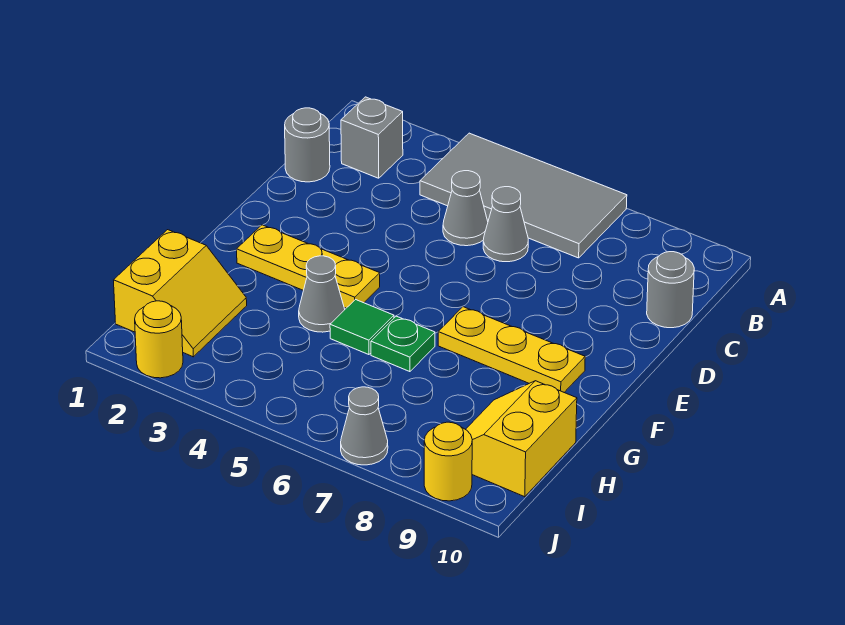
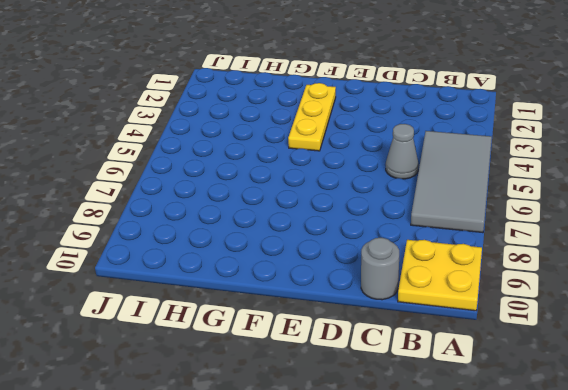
yellow 2x2 plate [398,240,482,311] -> none
none -> grey 1x1 brick [341,97,403,178]
none -> grey 1x1 round brick [285,108,330,182]
none -> grey 1x1 cone [483,187,528,262]

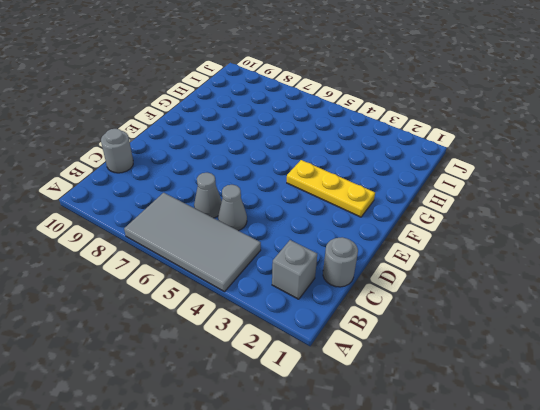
none -> yellow 1x3 plate [438,307,585,392]
none -> grey 1x1 cone [299,256,345,332]
none -> green 1x1 tile [330,300,394,355]

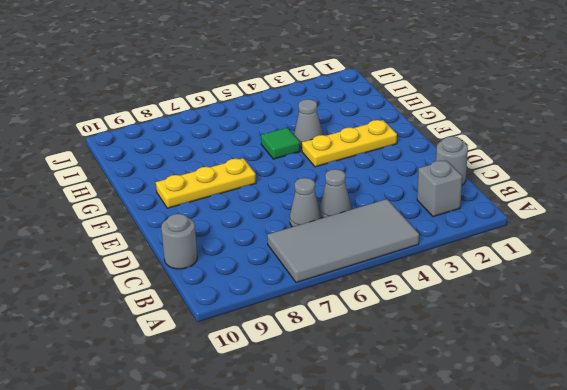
none -> green 1x1 plate [371,316,435,372]
none -> yellow 2x2 slope [114,230,247,357]
none -> yellow 2x2 slope [466,381,577,497]

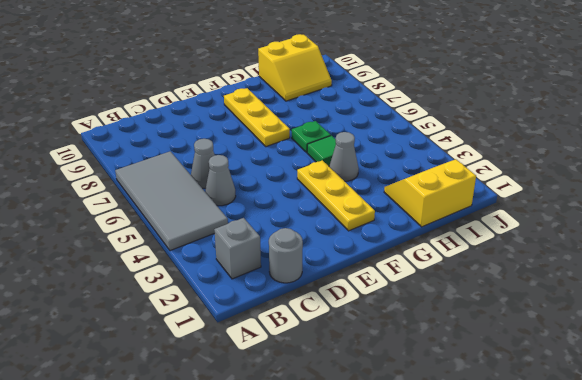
none -> grey 1x1 round brick [647,252,694,328]
none -> yellow 1x1 round brick [135,301,183,378]
none -> grey 1x1 cone [341,387,388,465]

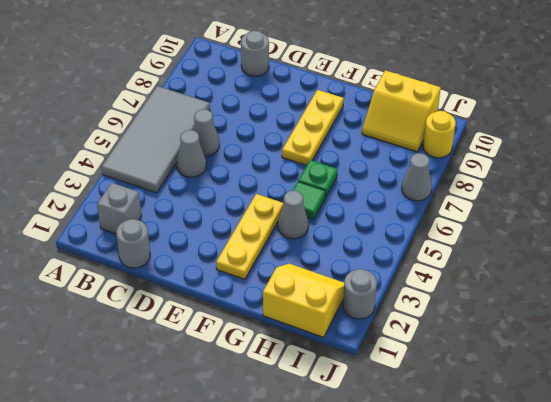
grey 1x1 round brick [343,269,377,319] -> yellow 1x1 round brick [135,301,183,378]

